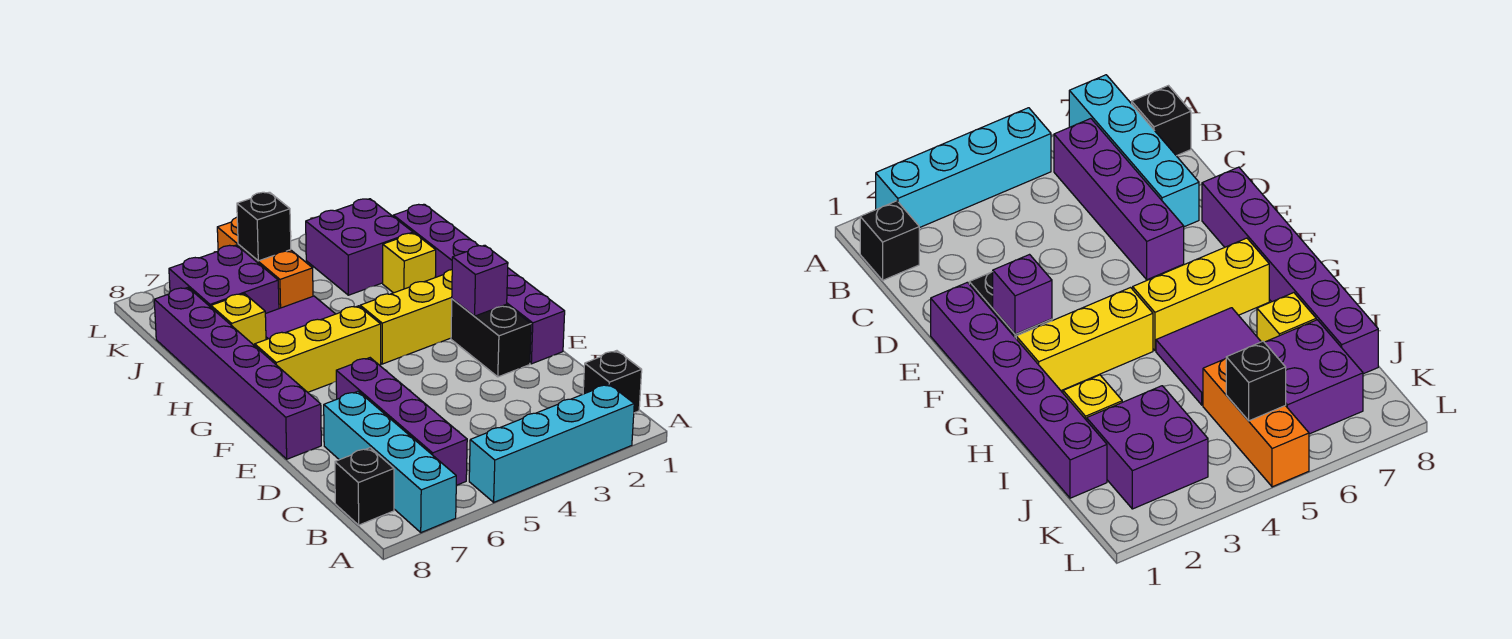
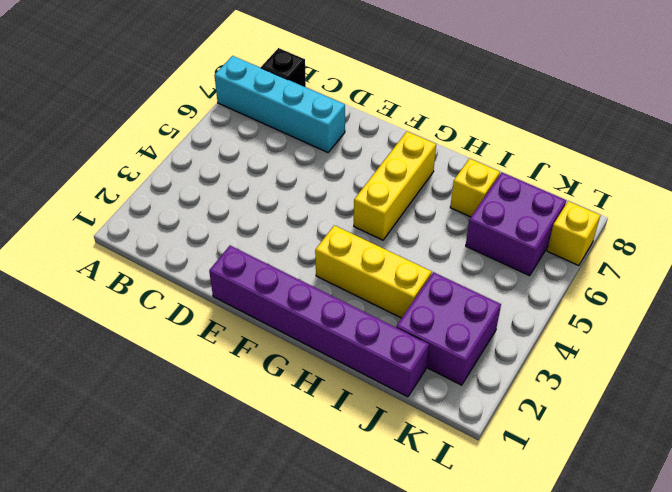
yellow 1x3 brick [315,225,432,318] -> yellow 1x3 brick turned to [360,270,452,364]
yellow 1x1 brick [547,201,600,266] -> yellow 1x1 brick moved to [383,233,436,293]
none -> cyan 1x4 brick [469,384,634,502]
none -> black 1x1 brick [583,351,642,413]
none -> purple 1x4 brick [336,358,467,485]

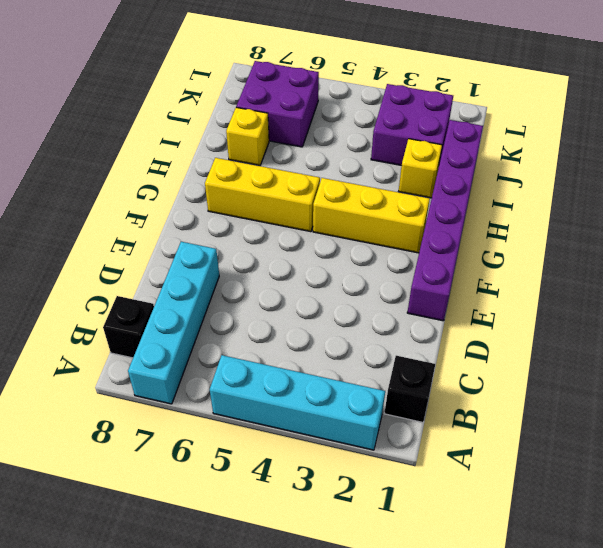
none -> purple 1x4 brick [336,358,467,485]
none -> black 1x2 brick [451,299,531,377]
none -> purple 1x6 brick [154,288,321,459]

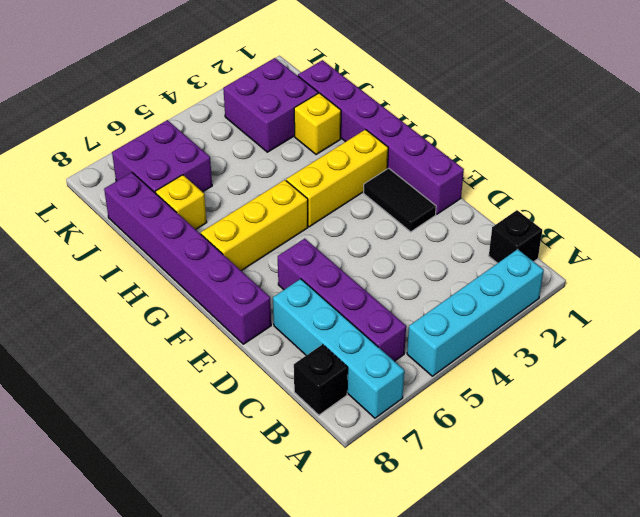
black 1x2 tile [364,168,436,232] -> black 1x2 brick [451,299,531,377]
none -> purple 2x2 tile [265,296,335,340]
none -> orange 1x3 brick [217,217,313,309]
none -> purple 1x1 brick [452,245,508,316]

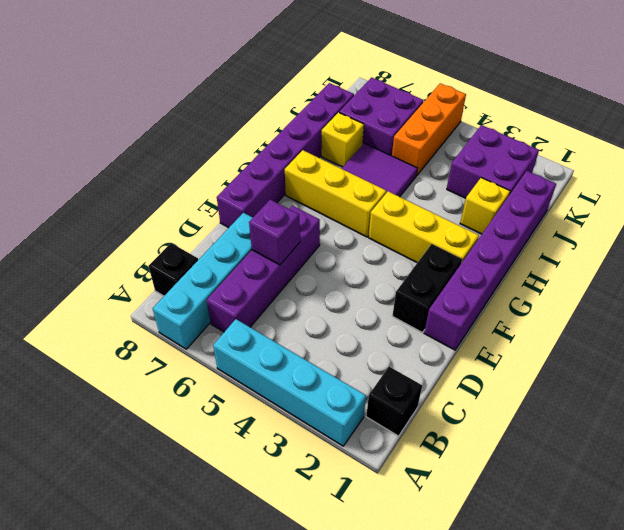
purple 1x1 brick [249,200,300,265] -> purple 1x1 brick moved to [452,245,508,316]
none -> black 1x1 brick [237,192,291,261]

